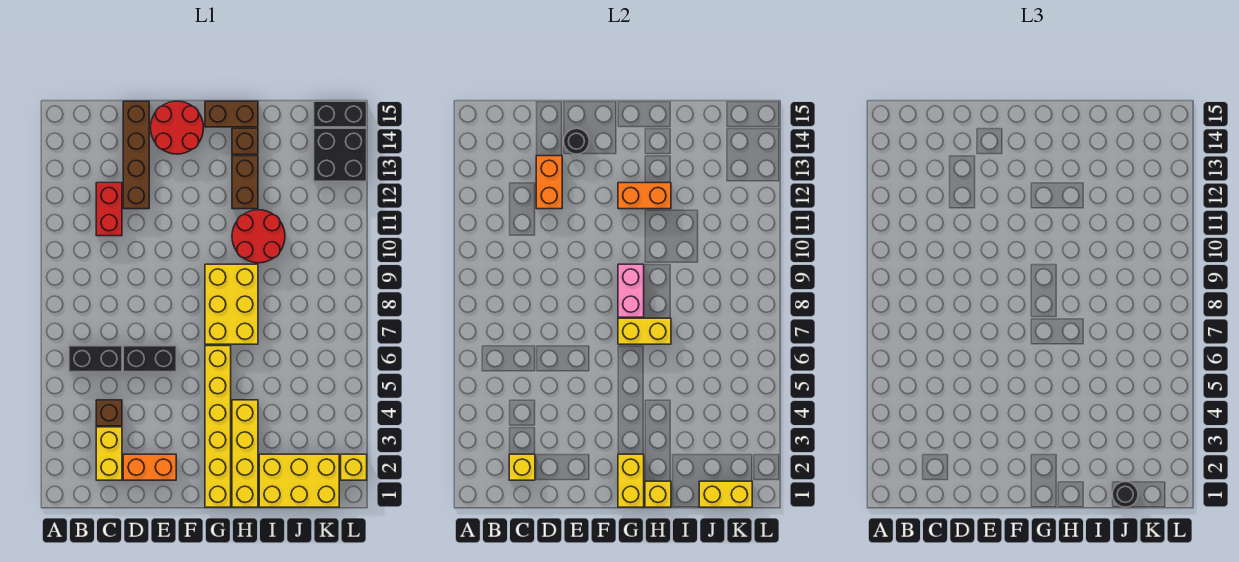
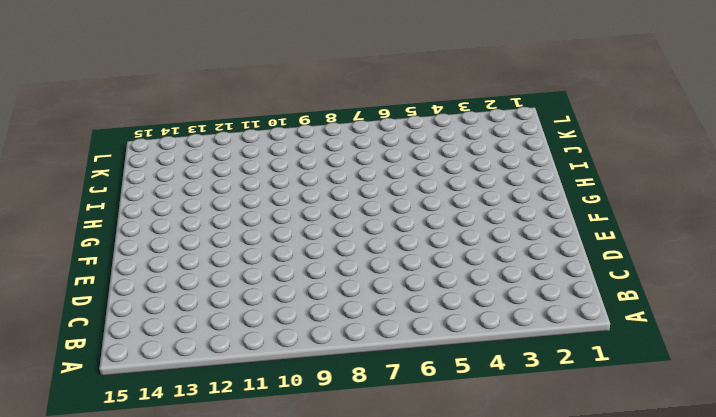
none -> black 1x2 brick [69,346,122,372]
none -> yellow 1x2 brick [96,427,122,480]
none -> brown 1x1 brick [96,400,122,426]

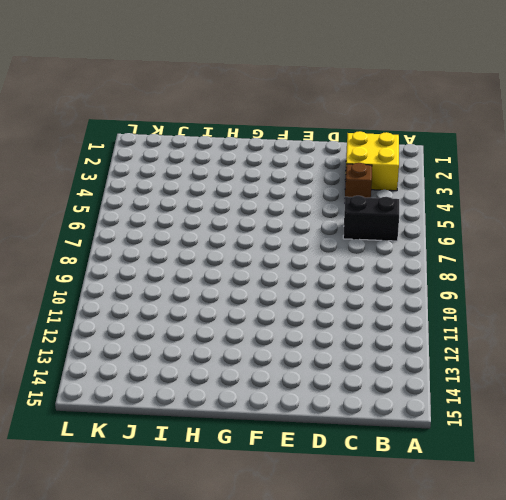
yellow 2x2 brick [345,131,399,191] -> yellow 1x2 brick [96,427,122,480]
none -> red 1x2 brick [96,183,122,236]
none -> orange 1x2 brick [123,454,176,480]
none -> black 1x2 brick [123,346,176,372]

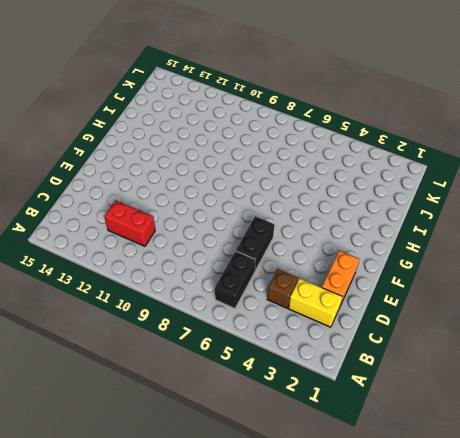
none -> brown 1x4 brick [123,101,149,209]
none -> red 2x2 round brick [151,101,204,154]
none -> yellow 1x6 brick [205,346,231,507]

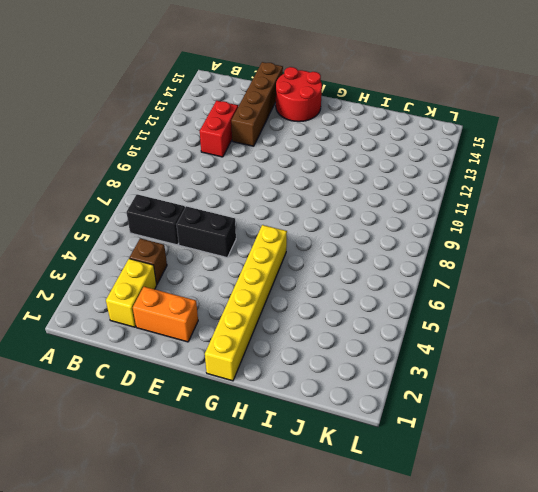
none -> yellow 2x3 brick [205,264,258,344]
none -> brown 1x2 brick [205,101,258,127]
none -> yellow 1x4 brick [232,400,258,507]

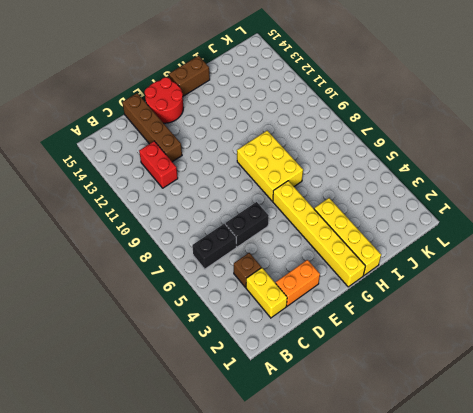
none -> red 2x2 round brick [232,210,285,263]
none -> brown 1x2 brick [232,156,258,209]
none -> brown 1x1 brick [232,128,258,154]

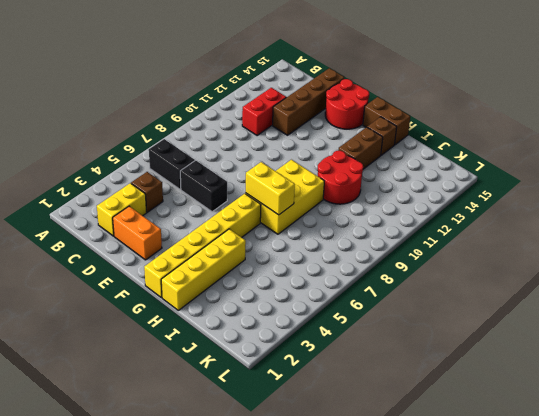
none -> yellow 2x3 brick [259,454,339,507]
none -> black 2x2 brick [314,128,367,181]
none -> black 1x2 brick [314,101,367,127]

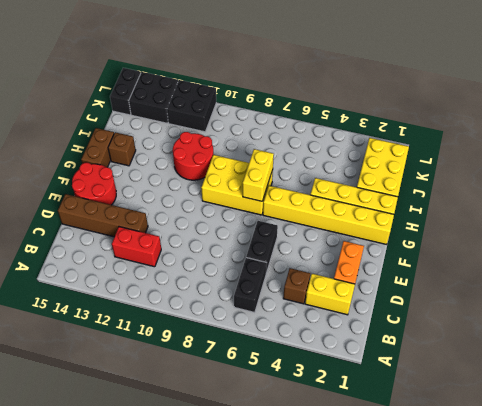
black 2x2 brick [167,80,216,132] -> none
none -> brown 1x2 brick [232,156,258,209]
none -> yellow 1x1 brick [341,454,367,480]
none -> yellow 1x1 brick [509,454,535,480]

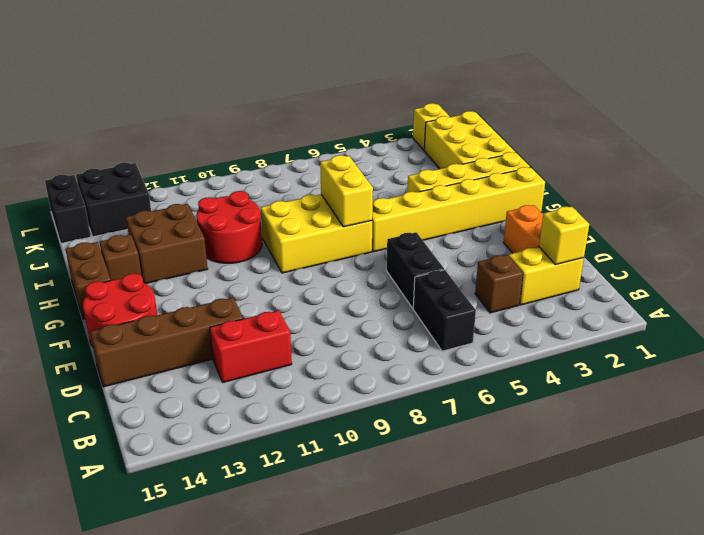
brown 2x2 brick [126,204,208,284] -> brown 1x2 brick [232,156,258,209]
none -> orange 1x2 brick [536,156,562,209]
none -> black 1x1 round brick [564,128,589,154]
none -> yellow 1x2 brick [618,454,644,507]

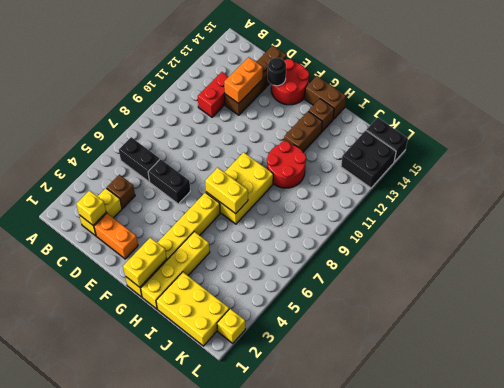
none -> pink 1x2 brick [618,264,644,317]
none -> orange 1x2 brick [618,183,671,209]
none -> yellow 1x1 brick [645,481,671,507]

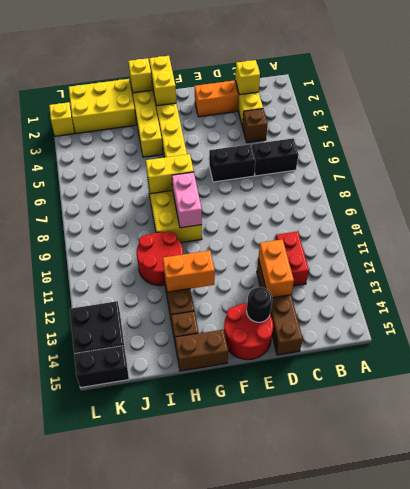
none -> yellow 1x2 brick [699,481,752,507]
none -> black 1x1 round brick [1112,482,1138,507]

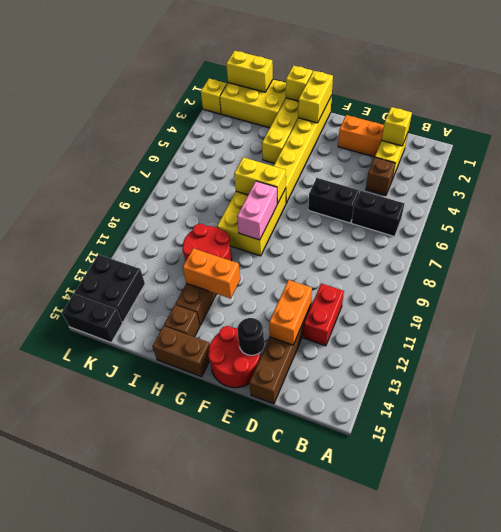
none -> black 1x1 round brick [1112,482,1138,507]

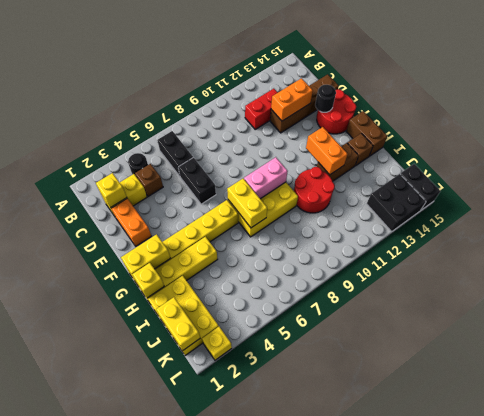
black 1x1 round brick [128,153,148,176] -> black 1x1 round brick moved to [1112,482,1138,507]

